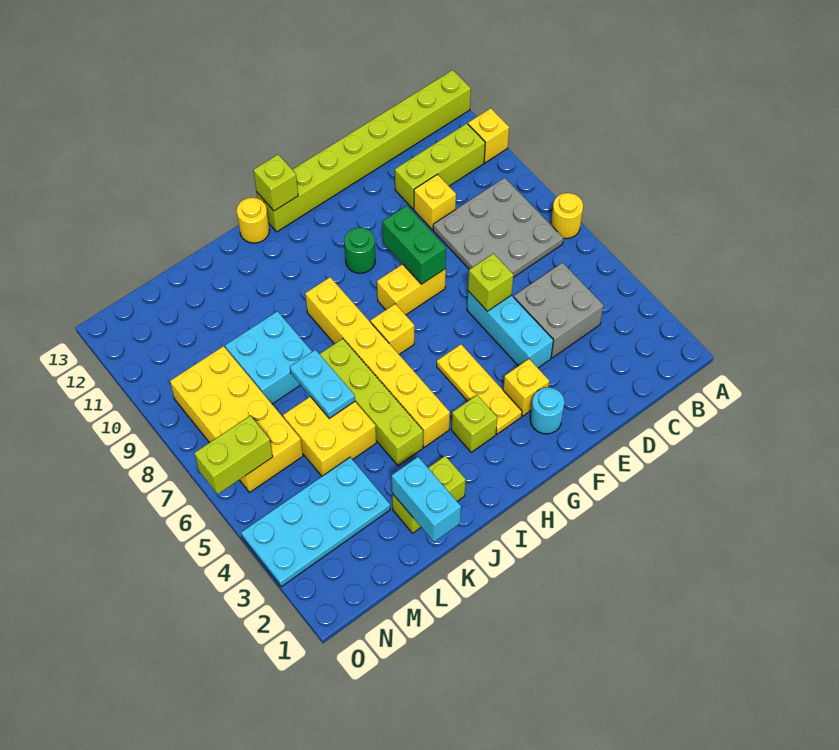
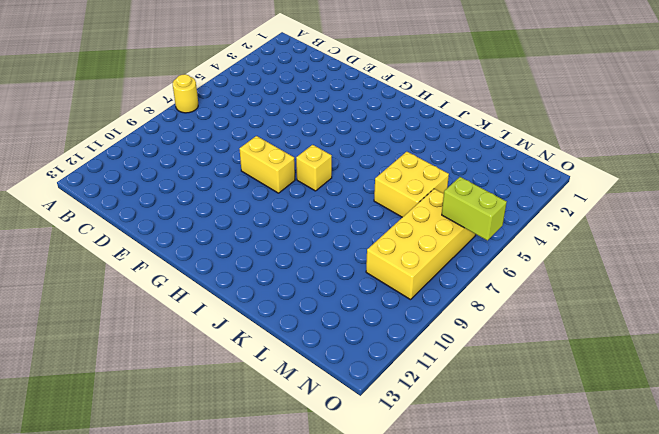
none -> yellow 1x1 brick [468,108,509,163]
none -> lime 1x8 brick [257,70,471,232]
none -> grey 3x3 plate [433,178,563,277]

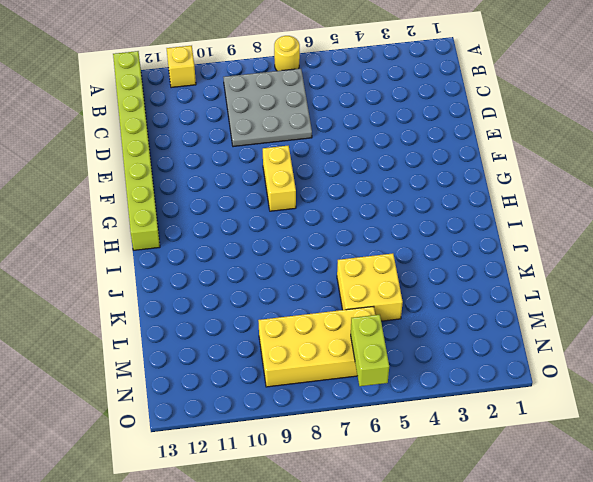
none -> lime 1x3 brick [395,123,485,209]
none -> grey 2x2 brick [514,263,604,358]
none -> yellow 1x1 brick [414,174,456,230]

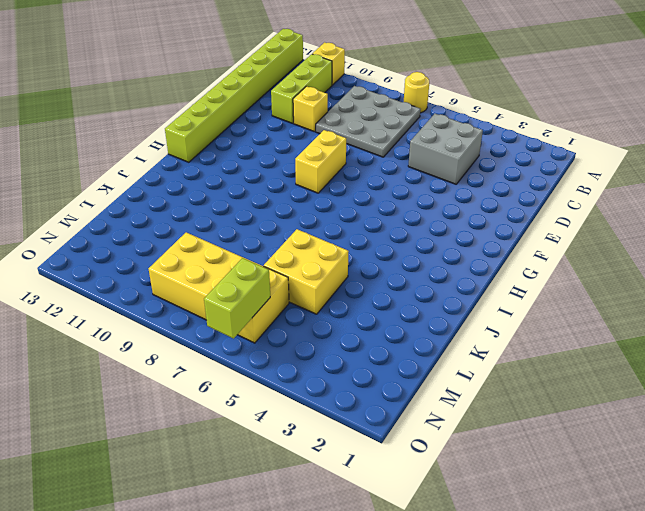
none -> cyan 1x3 brick [467,291,553,368]
none -> cyan 1x1 round brick [530,387,564,434]
none -> yellow 1x1 brick [503,359,549,416]

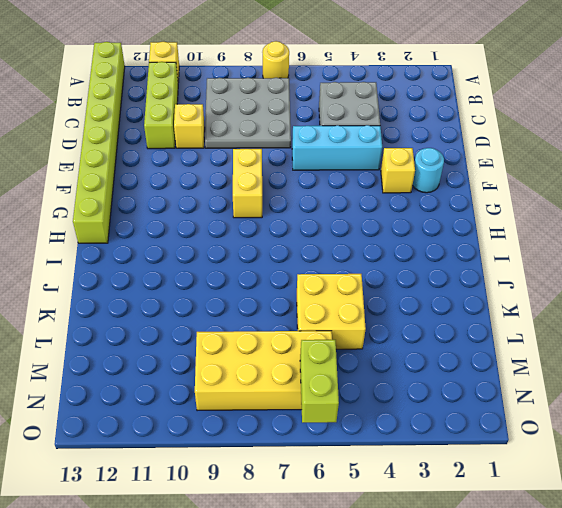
none -> yellow 1x3 plate [437,344,522,434]
none -> green 1x1 round brick [344,228,375,273]
none -> lime 1x1 brick [452,395,497,452]

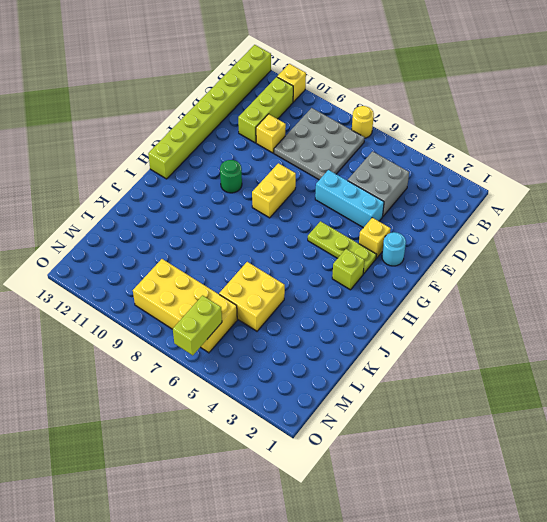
lime 1x3 plate [308,221,377,274] -> yellow 1x3 plate [437,344,522,434]
none -> yellow 1x1 brick [371,304,414,354]
none -> yellow 1x6 brick [305,277,450,447]
none -> yellow 1x1 round brick [237,197,270,243]

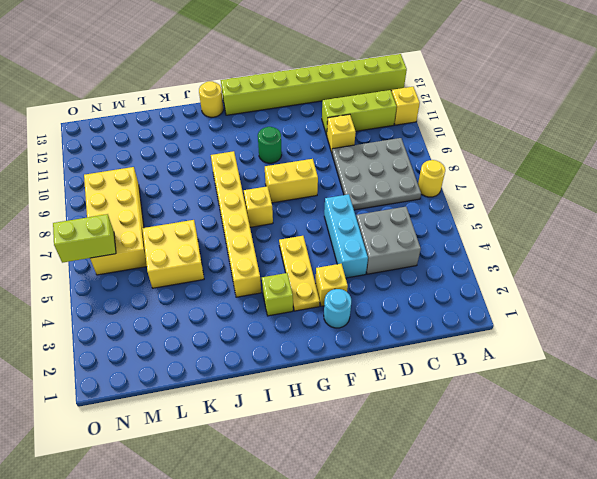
none -> lime 1x2 brick [392,456,466,533]
none -> lime 1x4 brick [320,339,423,466]
none -> cyan 2x2 brick [225,311,312,404]

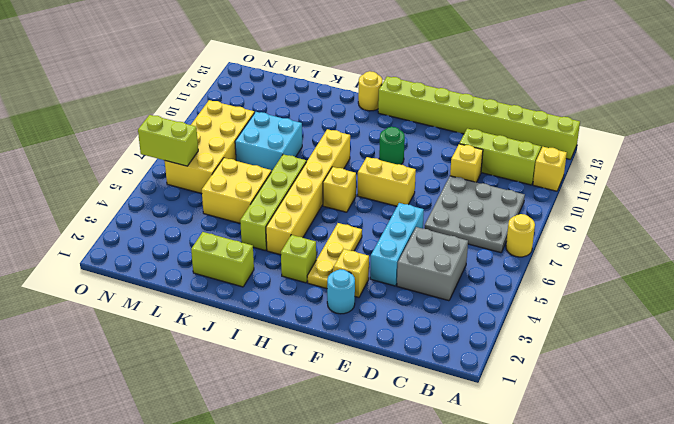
none -> cyan 2x4 plate [241,457,390,587]
none -> lime 1x1 brick [468,254,513,311]
none -> green 1x2 brick [382,206,446,284]

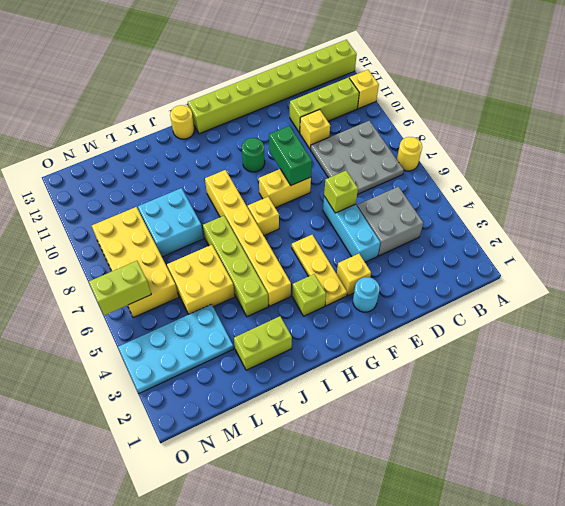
none -> lime 1x1 brick [253,155,298,211]
none -> cyan 1x2 brick [392,457,461,542]
none -> cyan 1x2 plate [290,350,355,418]

